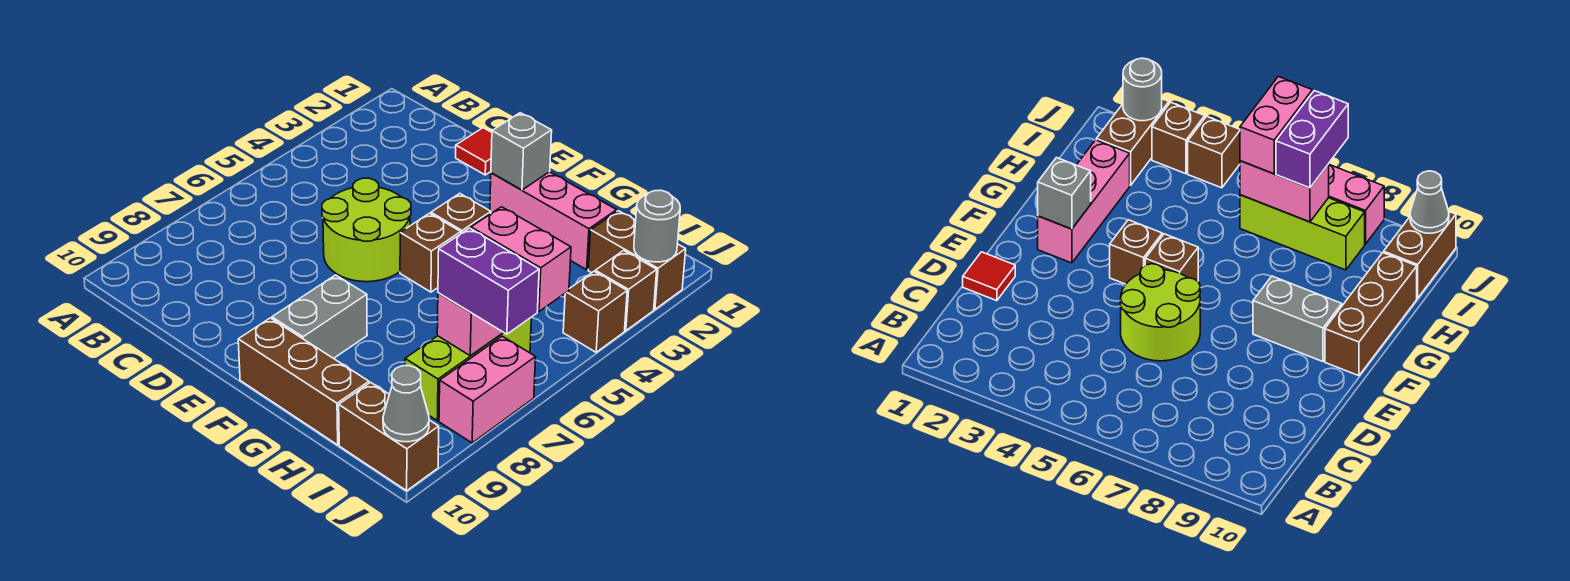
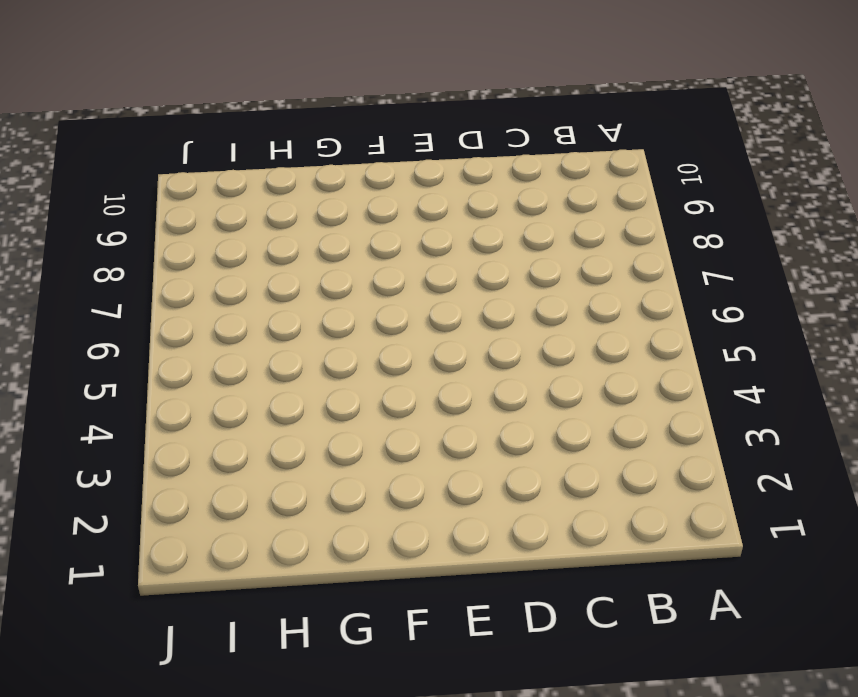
none -> red 1x1 tile [456,128,492,175]
none -> lime 2x2 round brick [322,178,411,282]
none -> pink 1x3 brick [490,172,617,270]

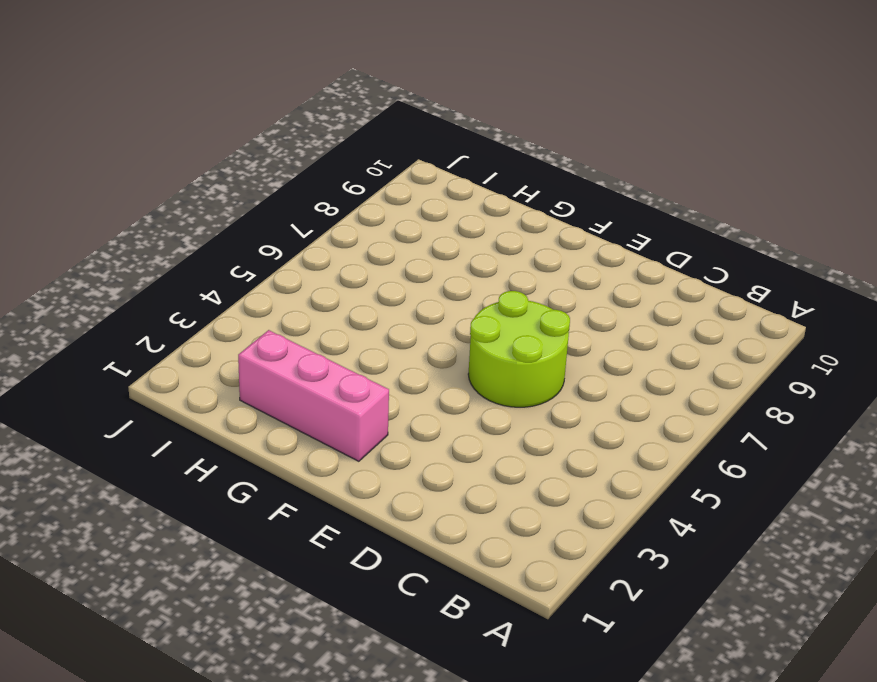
none -> red 1x1 tile [456,128,492,175]
none -> brown 1x1 brick [431,193,491,233]
none -> brown 1x1 brick [400,213,461,292]

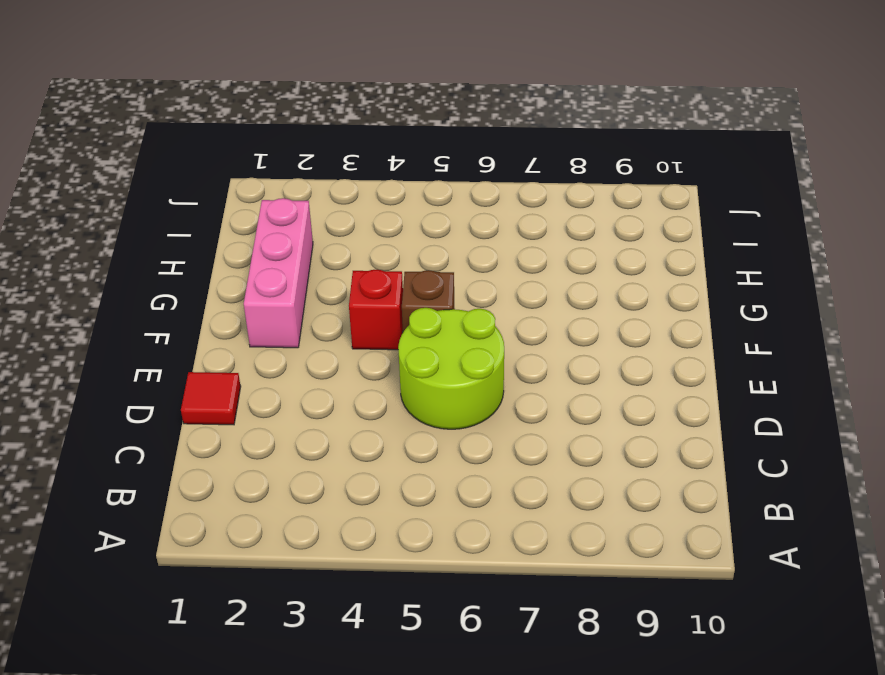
red 1x1 brick [349,270,403,350] -> brown 1x1 brick [431,193,491,233]
none -> grey 1x2 brick [272,275,367,358]
none -> brown 1x3 brick [238,318,369,445]
none -> brown 1x2 brick [588,211,686,309]

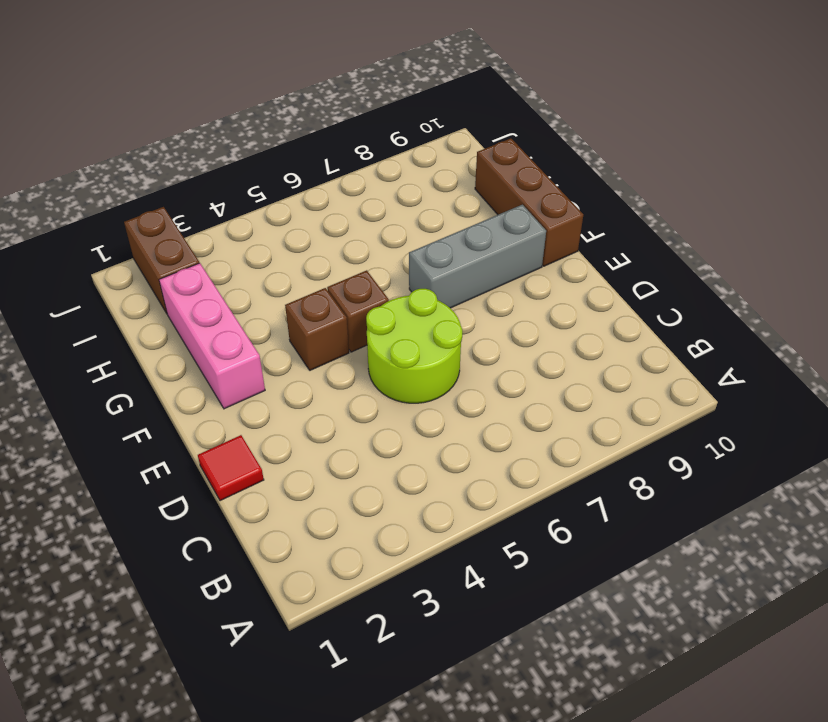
grey 1x3 brick [409,205,546,308] -> grey 1x2 brick [272,275,367,358]
none -> lime 1x3 brick [405,318,531,421]
none -> brown 1x2 brick [339,382,439,491]
none -> brown 1x1 brick [595,251,657,331]

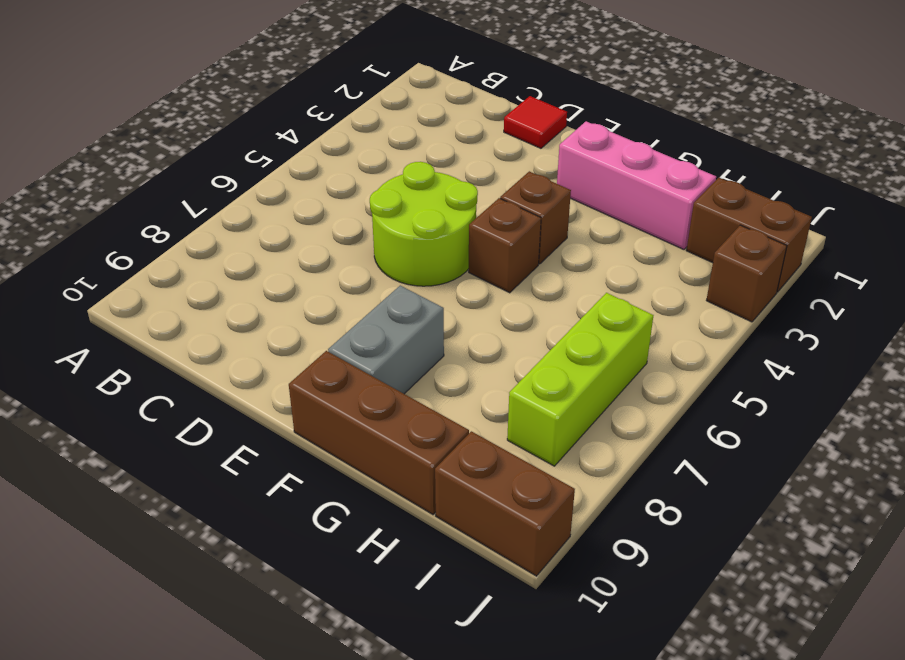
none -> brown 1x1 brick [563,272,627,352]
none -> pink 1x2 brick [439,336,536,443]
none -> grey 1x1 brick [491,113,552,190]

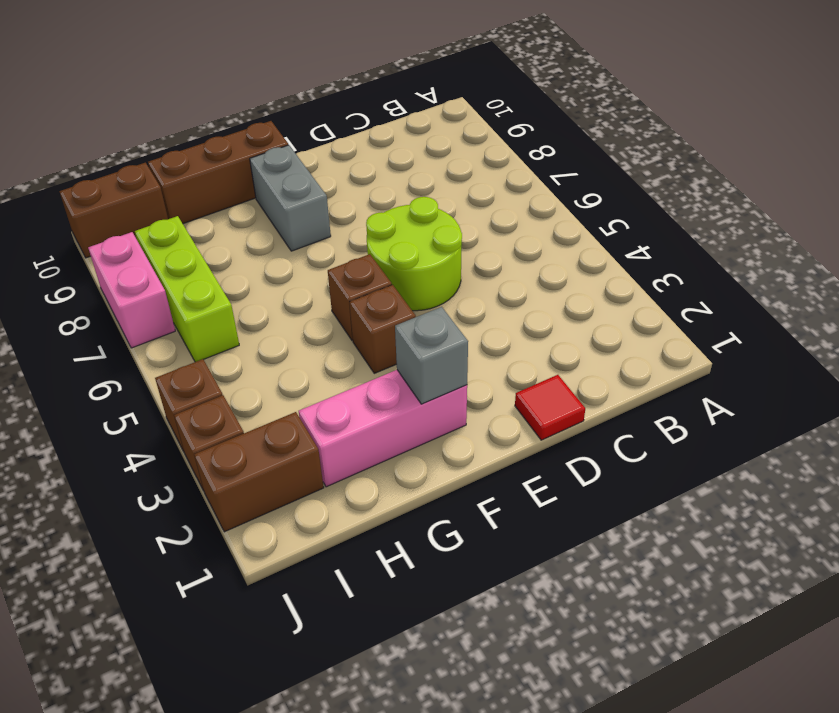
none -> pink 1x2 brick [437,293,504,356]
none -> grey 1x1 round brick [634,190,680,262]
none -> grey 1x1 cone [383,366,429,442]

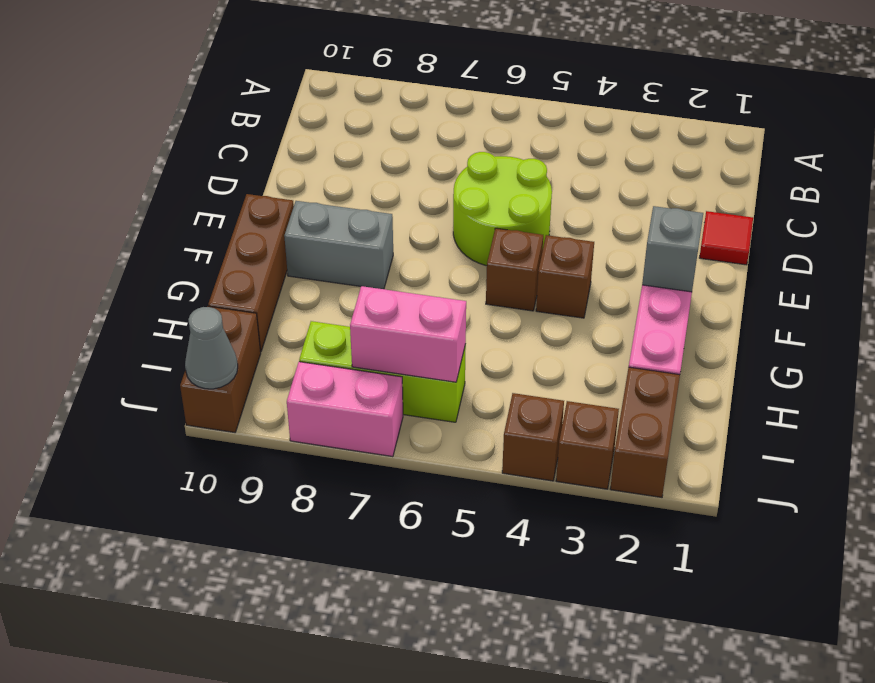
none -> grey 1x1 round brick [634,190,680,262]
none -> pink 1x2 brick [471,207,571,312]
none -> purple 1x2 brick [438,228,539,334]

